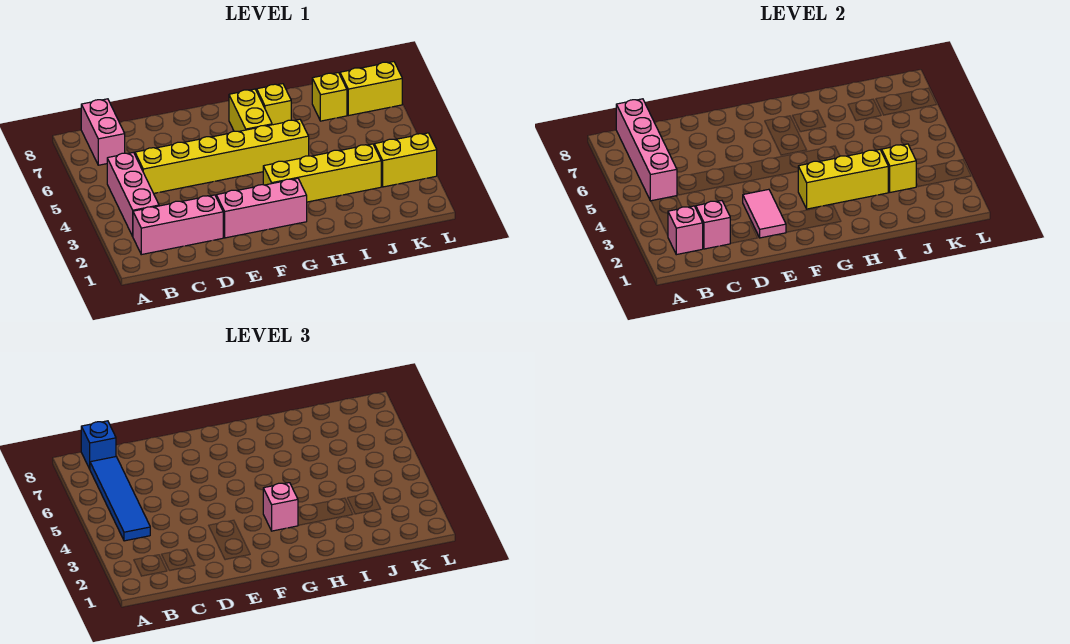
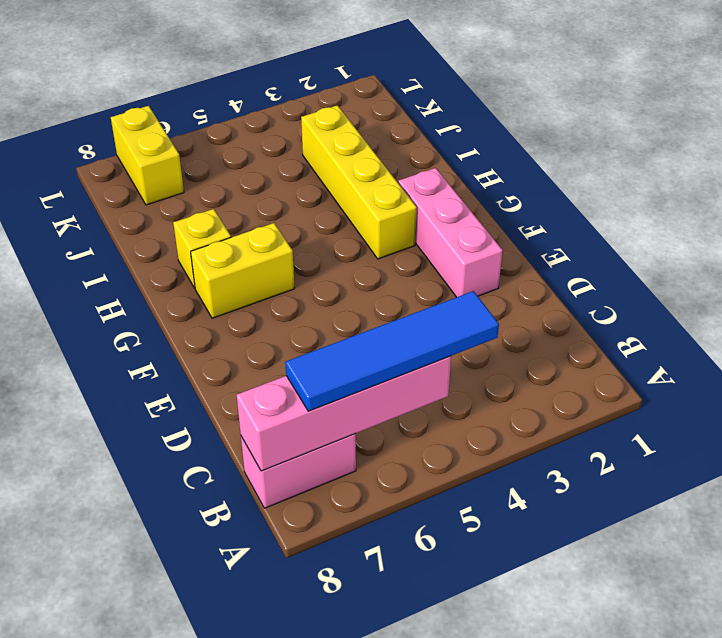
none -> pink 1x3 brick [133,195,223,255]
none -> pink 1x3 brick [107,152,159,236]
none -> yellow 1x6 brick [135,119,309,193]

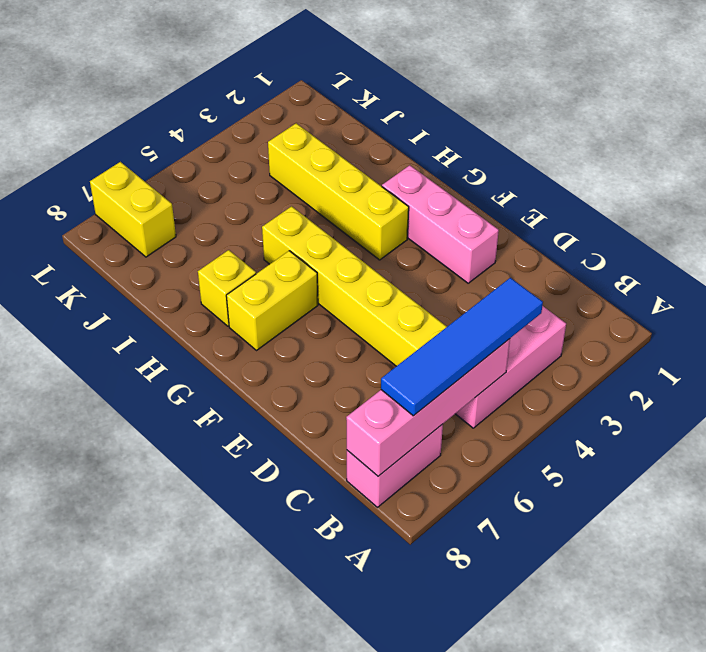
none -> pink 1x3 brick [133,195,223,255]
none -> yellow 1x1 brick [312,73,347,121]
none -> yellow 1x2 brick [374,133,437,187]

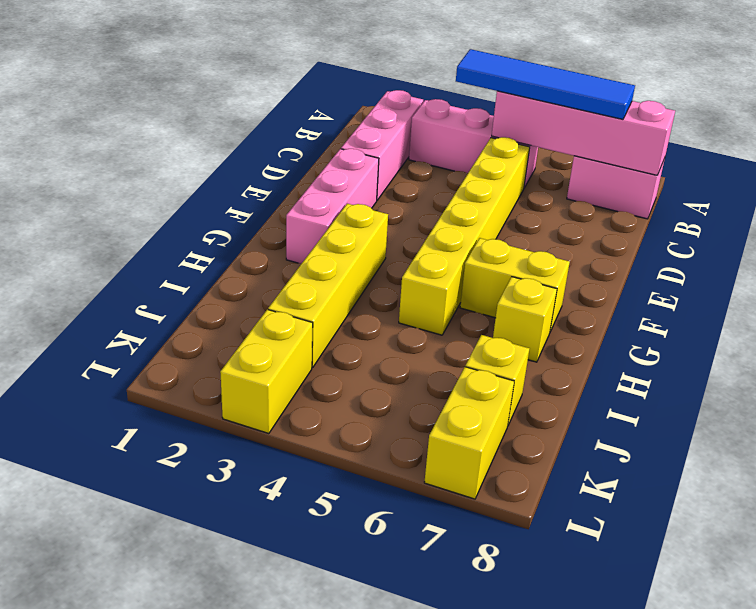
none -> pink 1x1 brick [668,206,703,255]
none -> pink 1x1 brick [696,201,730,249]
none -> pink 1x2 tile [743,189,786,238]

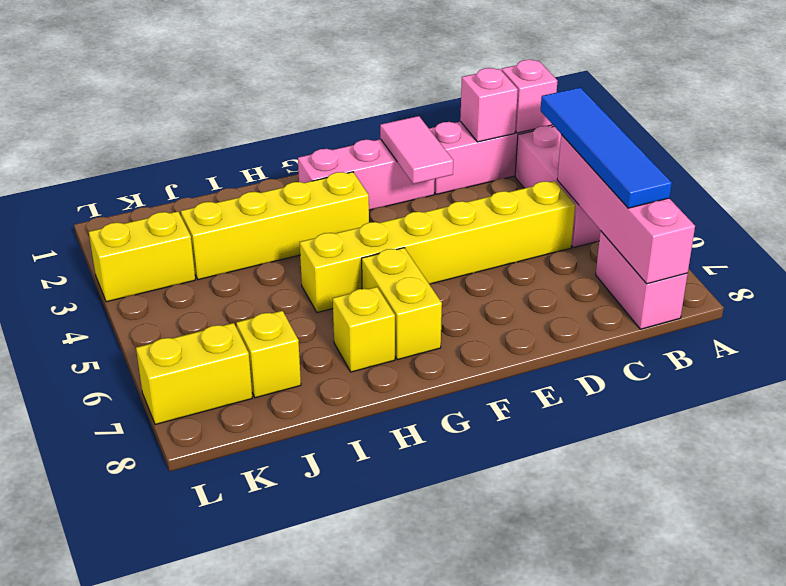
none -> yellow 1x3 brick [798,150,888,209]
none -> yellow 1x1 brick [881,144,916,192]
none -> blue 1x1 brick [81,421,116,469]

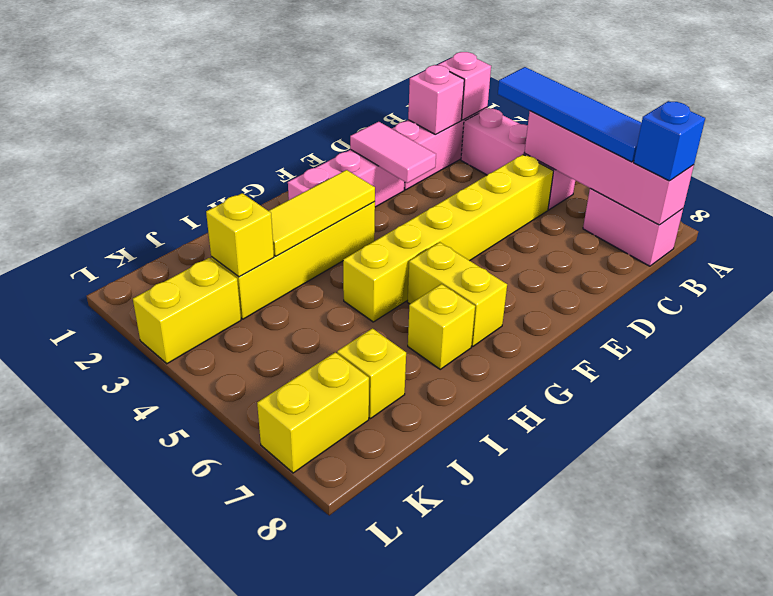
yellow 1x3 tile [269,170,375,256] -> yellow 1x3 brick [798,150,888,209]
none -> pink 1x1 brick [263,483,298,531]

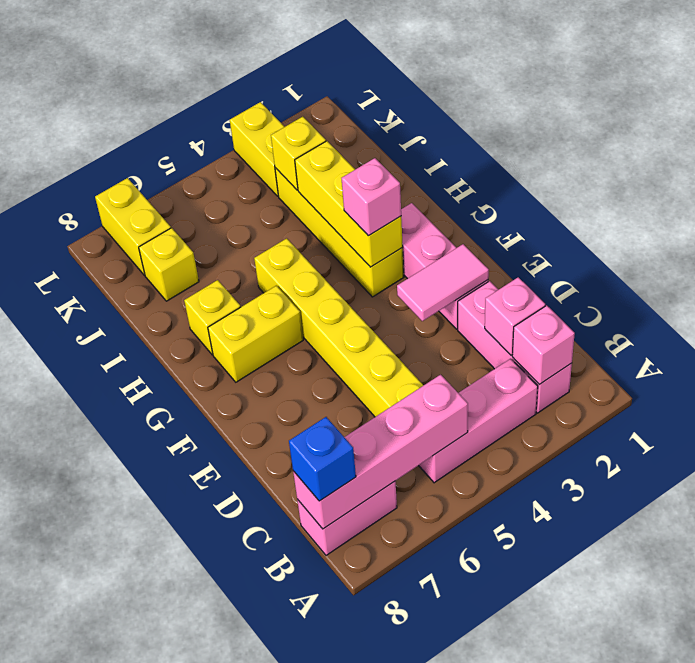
none -> blue 1x4 tile [90,457,150,541]

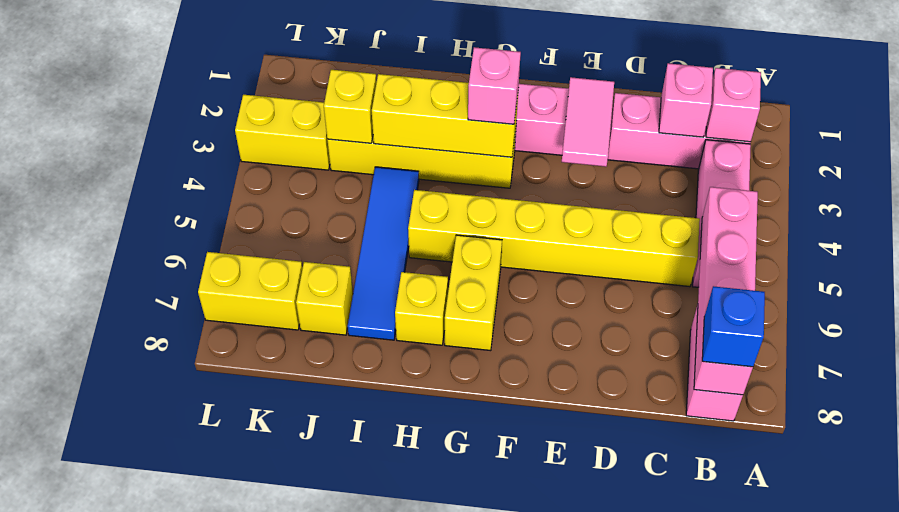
blue 1x4 tile [348,167,419,340] -> blue 1x4 tile moved to [90,457,150,541]

